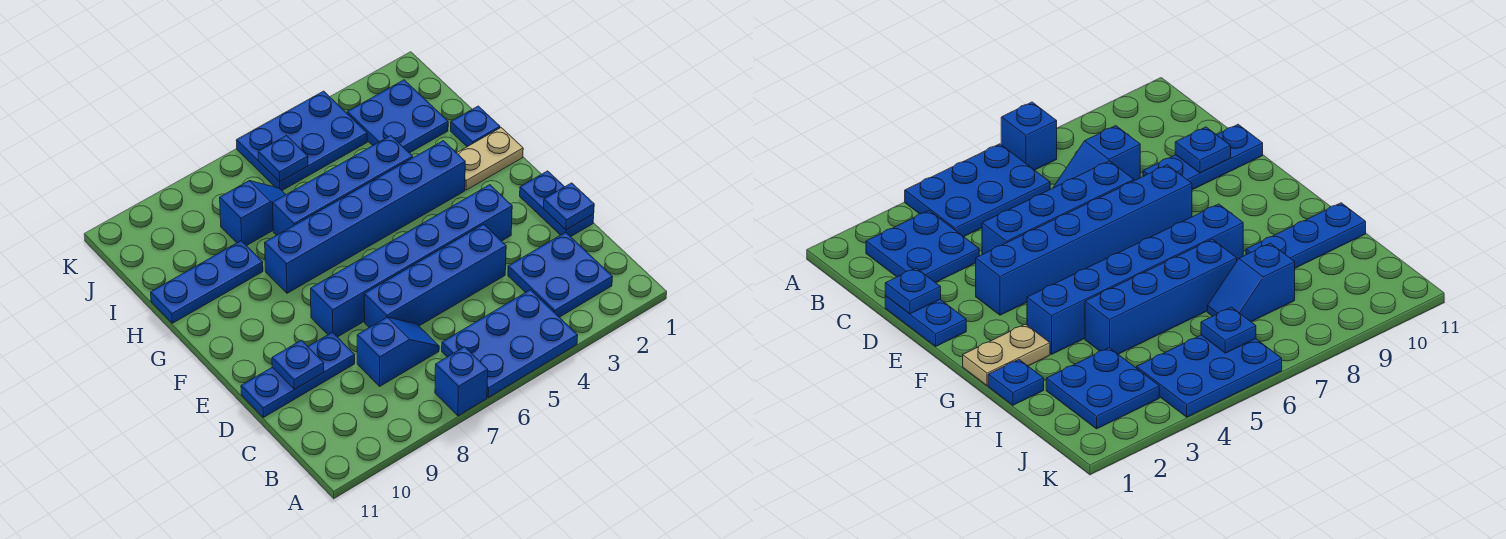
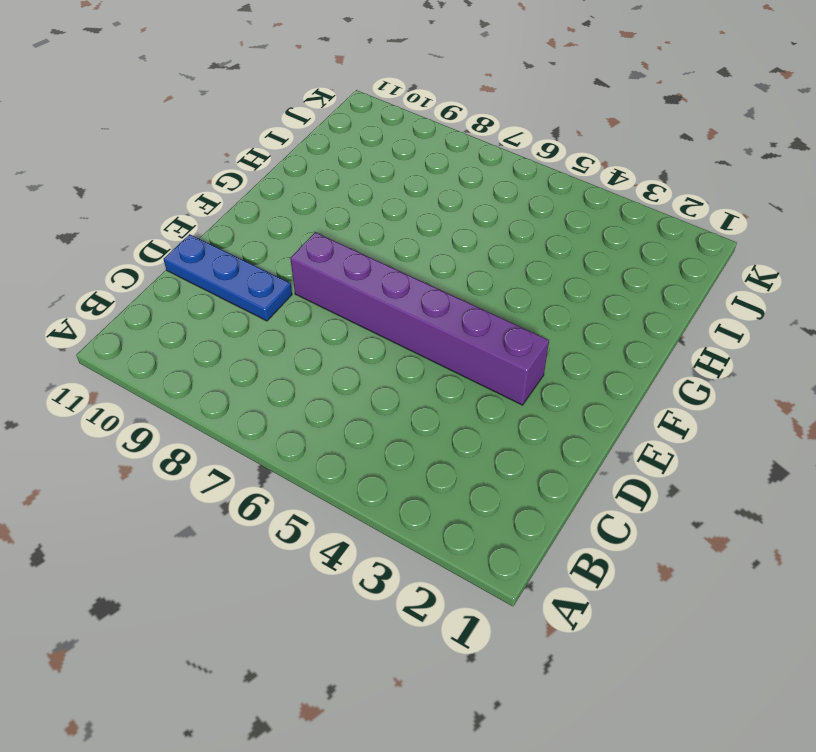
purple 1x6 brick [290,232,549,405] -> blue 1x6 brick [311,185,512,337]
none -> blue 2x3 plate [442,290,578,397]
none -> blue 1x1 brick [435,347,488,416]
none -> blue 2x2 plate [508,232,612,317]

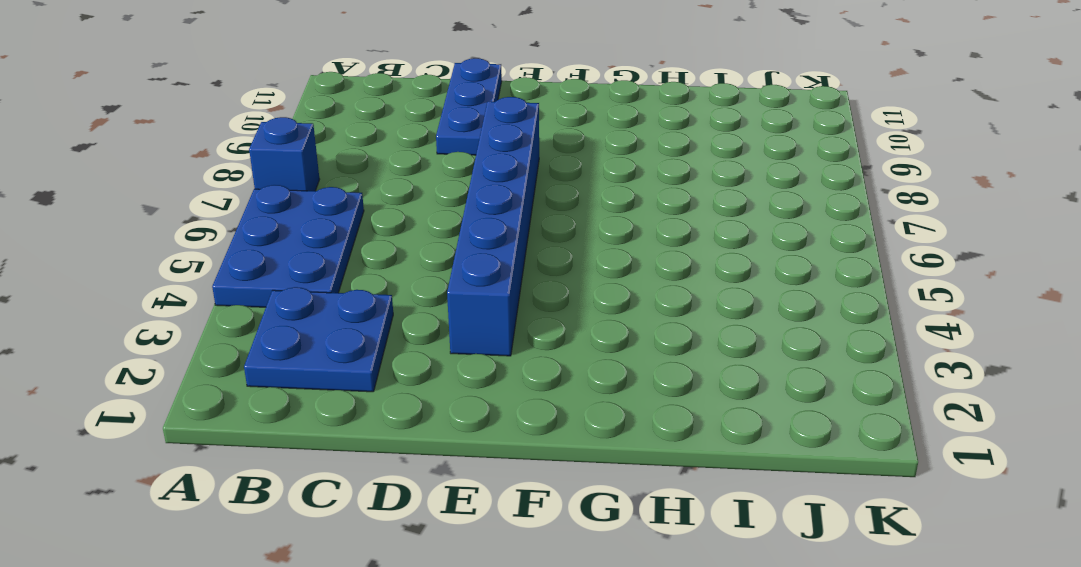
none -> blue 1x2 slope [357,317,439,386]
none -> blue 1x2 plate [520,171,594,237]
none -> blue 1x4 brick [364,224,506,328]

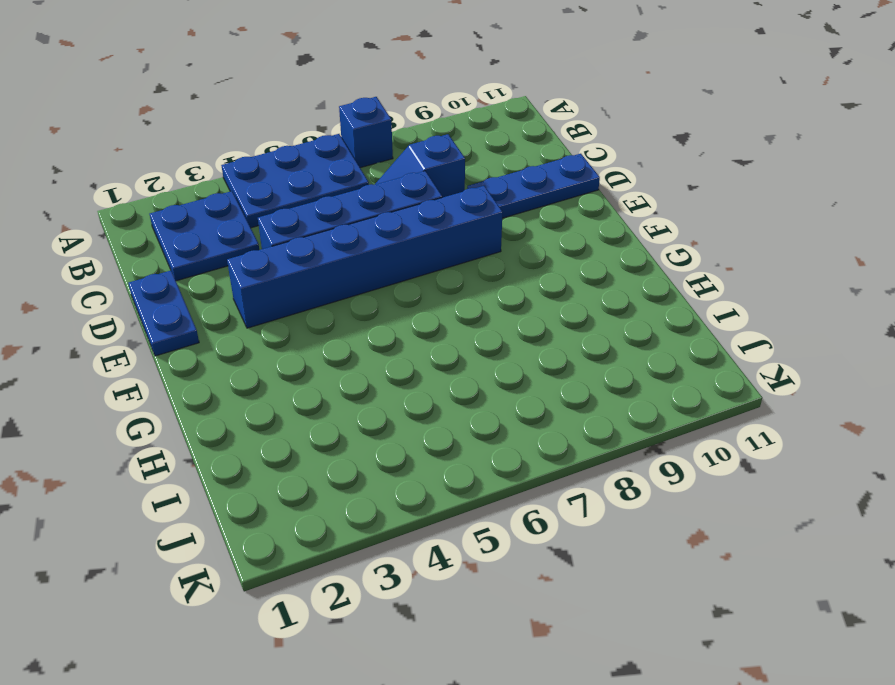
none -> tan 1x2 plate [457,128,523,190]
none -> blue 1x6 brick [265,141,465,293]
none -> blue 1x1 plate [451,106,500,147]

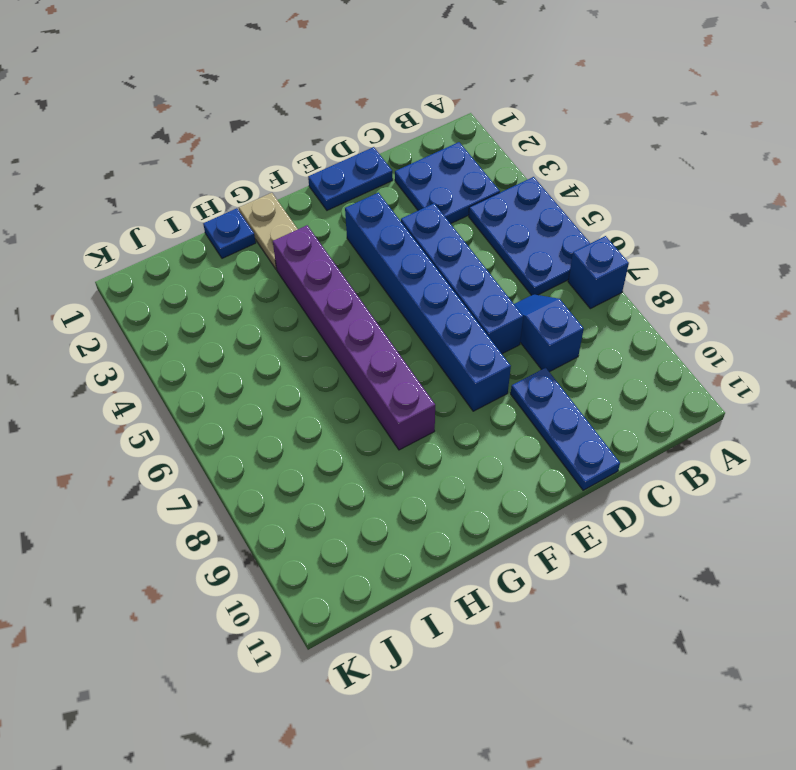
purple 1x6 brick [273,225,435,450] -> blue 1x6 brick [265,141,465,293]
none -> blue 1x4 brick [273,136,413,235]
none -> blue 1x3 plate [151,241,263,323]
none -> blue 2x2 plate [347,80,448,153]

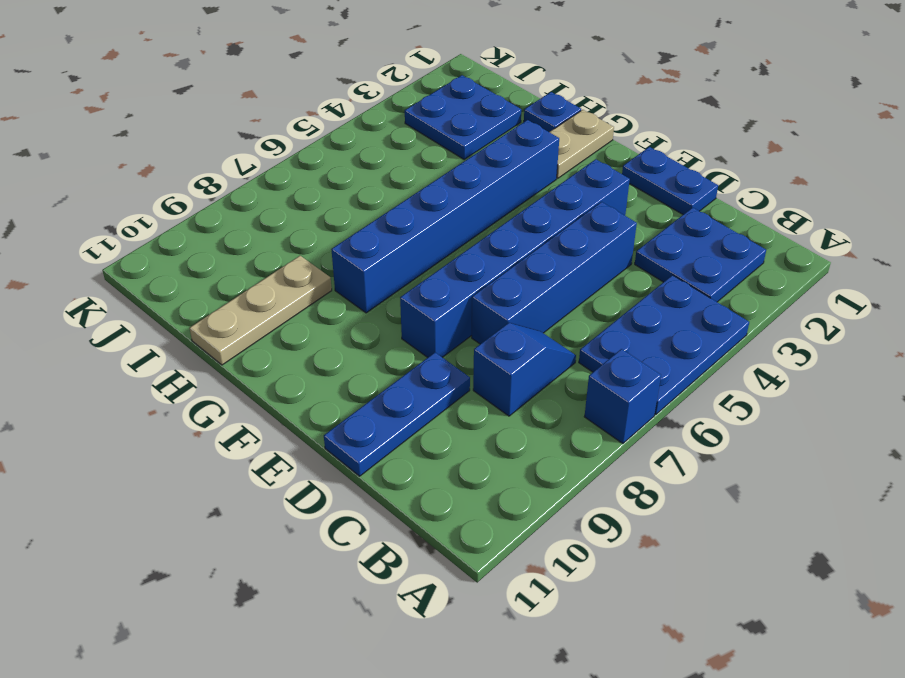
tan 1x3 plate [190,256,332,365] -> blue 1x3 plate [151,241,263,323]
none -> blue 1x4 brick [273,136,413,235]
none -> blue 1x2 slope [220,181,286,246]
none -> blue 2x3 plate [236,91,367,190]

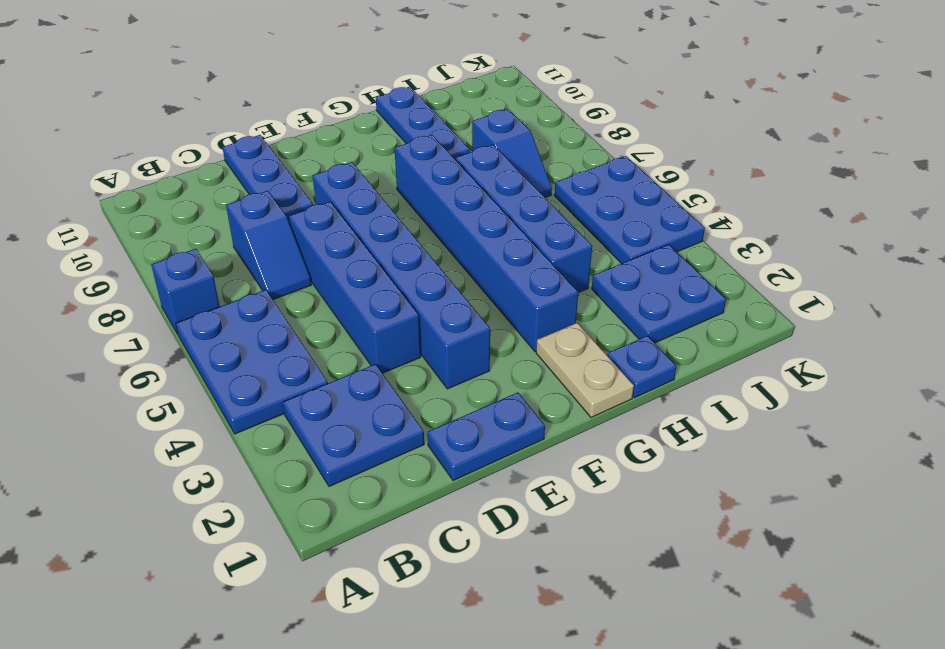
none -> blue 1x1 plate [543,183,594,230]
none -> blue 1x1 plate [272,340,324,389]
none -> blue 1x1 plate [258,136,308,182]

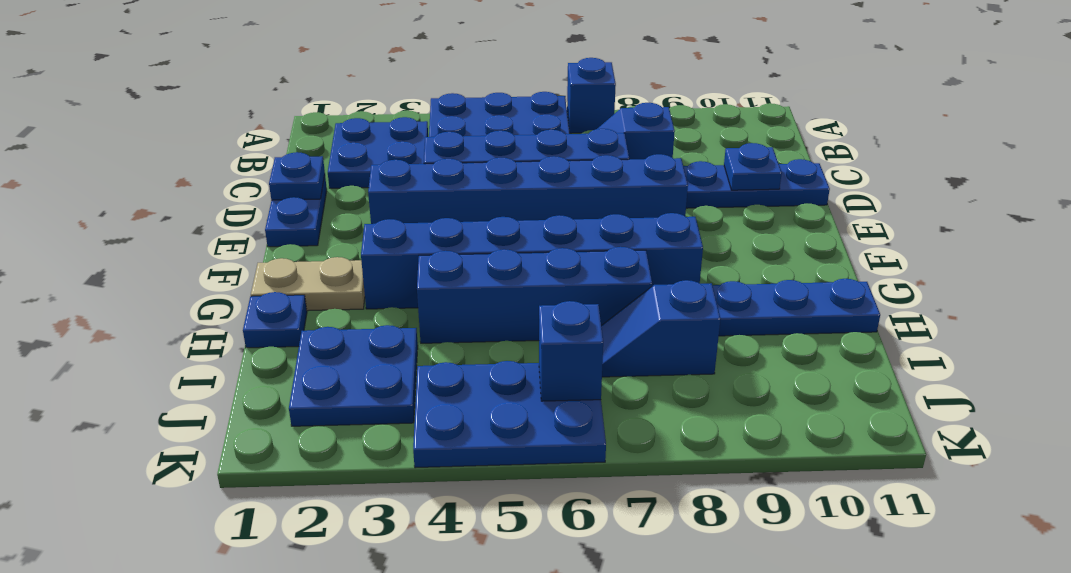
blue 1x1 brick [539,301,603,401] -> blue 1x1 plate [258,136,308,182]

